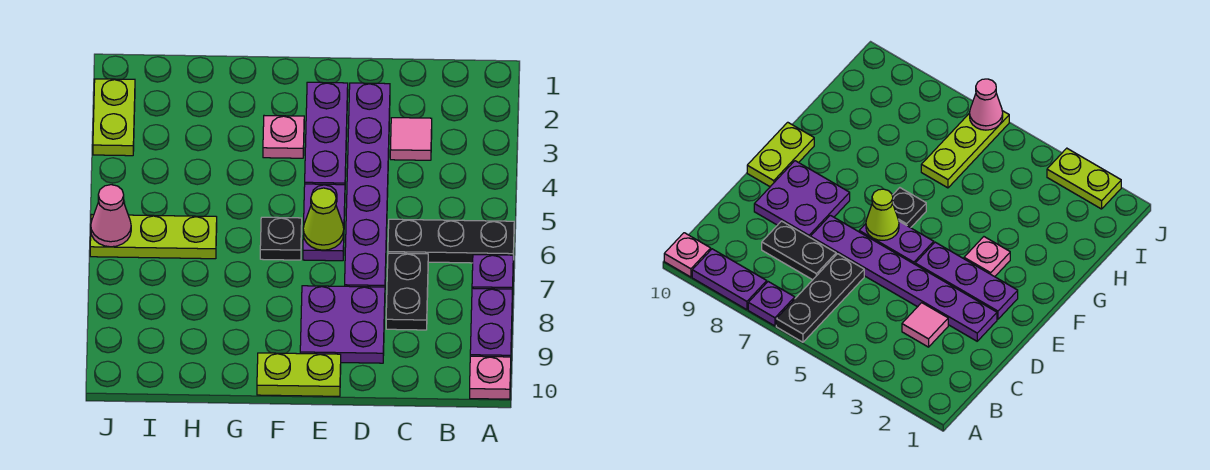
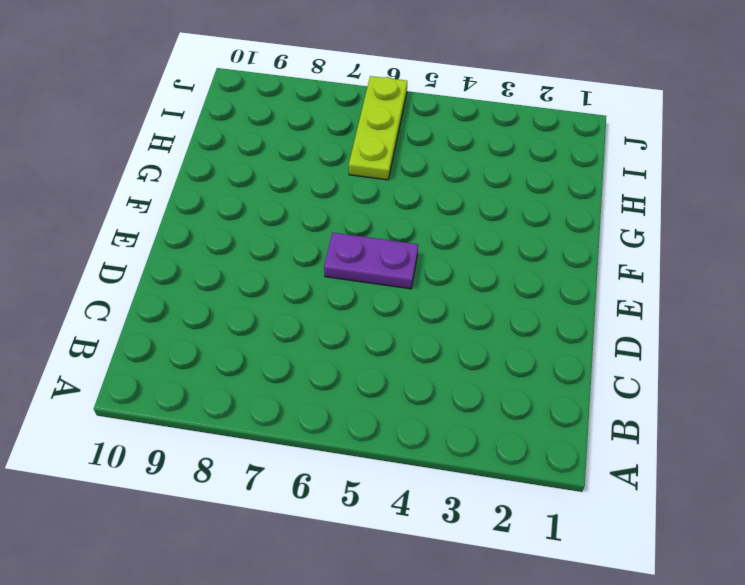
none -> black 1x3 plate [388,219,514,263]
none -> purple 1x1 plate [472,255,513,289]
none -> purple 1x2 plate [470,288,513,357]

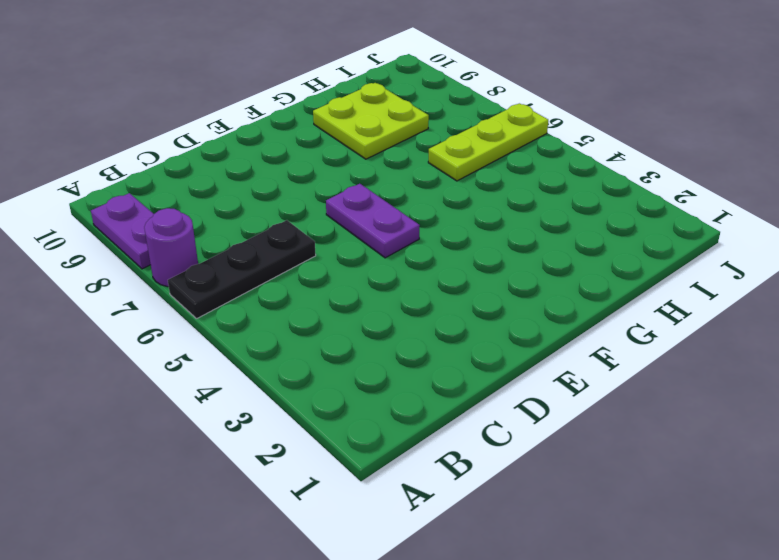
purple 1x1 round brick [144,208,198,287] -> purple 1x1 plate [472,255,513,289]
lime 2x2 plate [313,83,429,159] -> none
none -> pink 1x1 plate [470,356,511,399]
none -> pink 1x1 tile [390,118,432,160]
none -> black 1x2 plate [386,253,428,330]

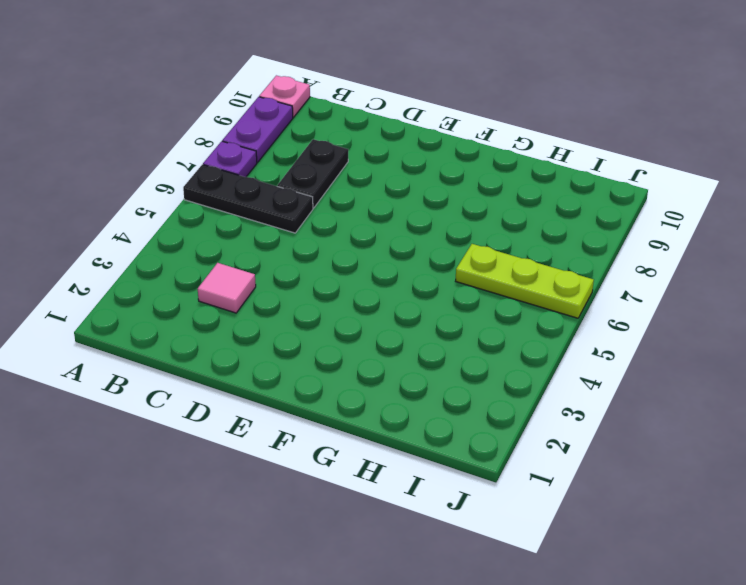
none -> purple 1x6 plate [345,83,390,287]
none -> purple 2x2 plate [300,286,385,363]
none -> purple 1x3 plate [305,82,348,185]

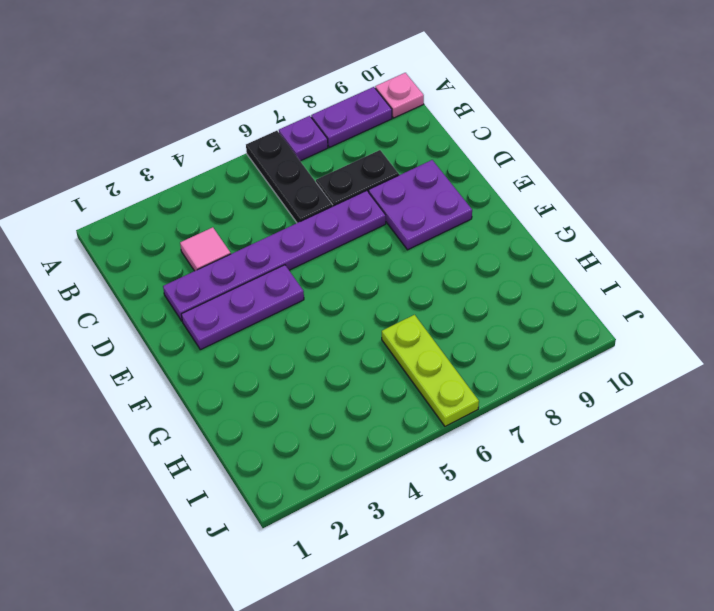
none -> purple 1x2 plate [303,184,345,261]
none -> lime 1x2 plate [257,353,341,396]
none -> pink 1x1 plate [263,116,304,158]

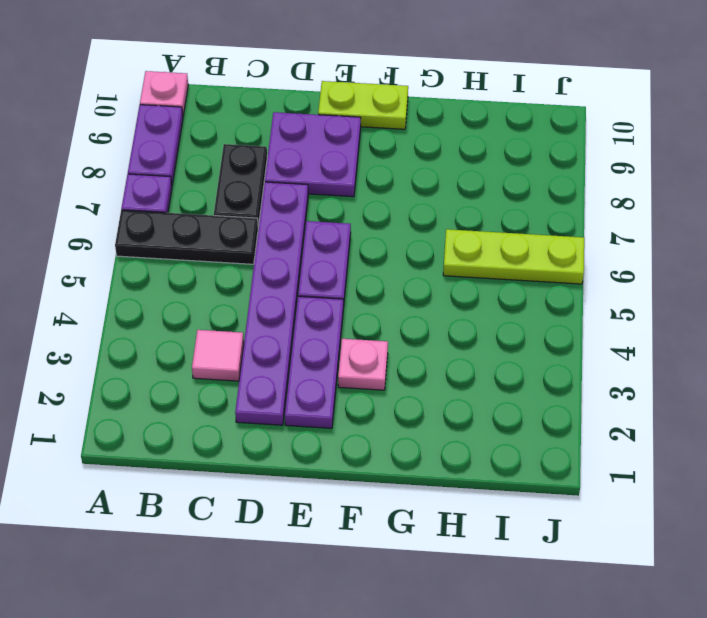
none -> black 1x1 plate [260,217,302,260]
none -> lime 1x2 plate [93,79,135,156]
none -> lime 1x1 cone [303,188,344,250]

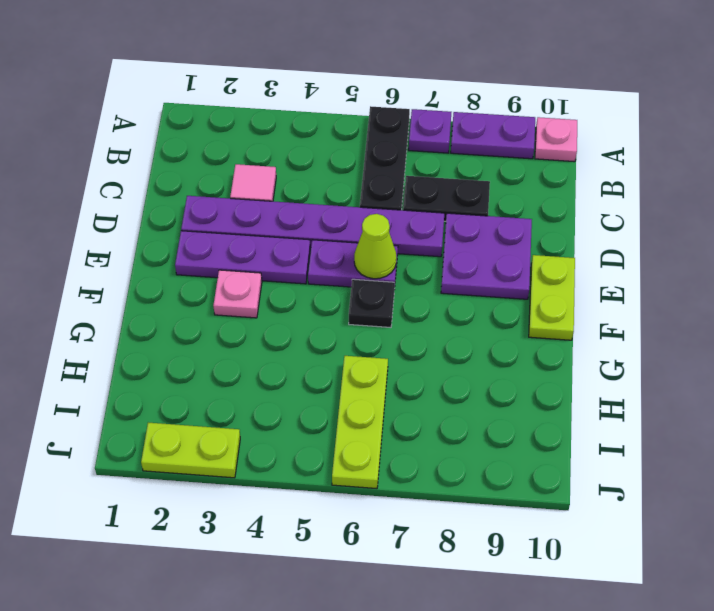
none -> pink 1x1 cone [91,185,131,247]

